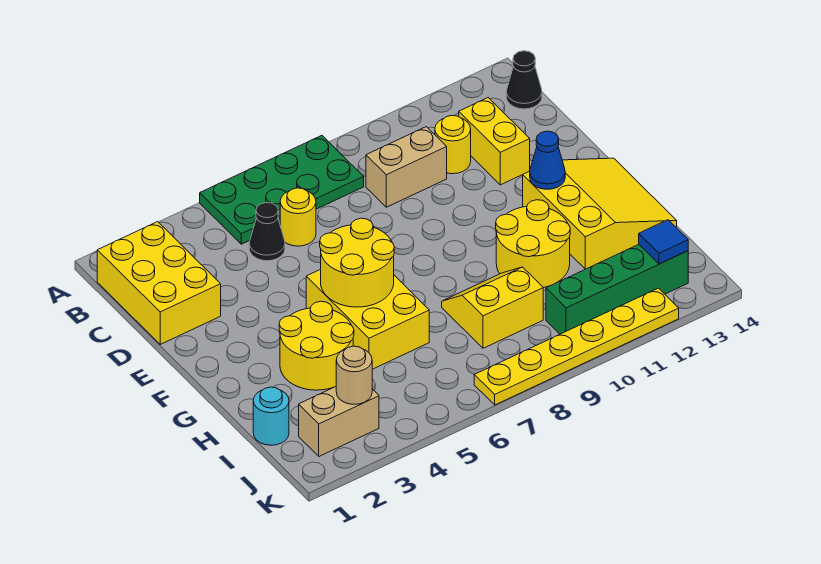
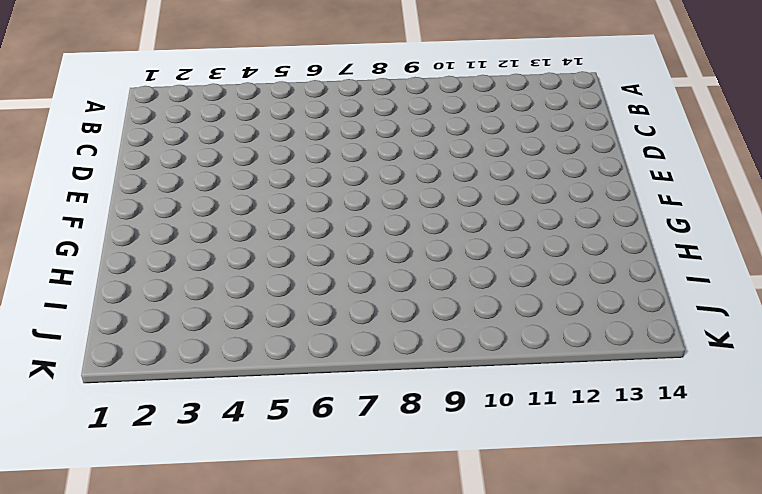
none -> green 2x4 plate [200,136,364,244]
none -> yellow 2x3 brick [97,222,221,344]
none -> black 1x1 cone [506,51,542,109]

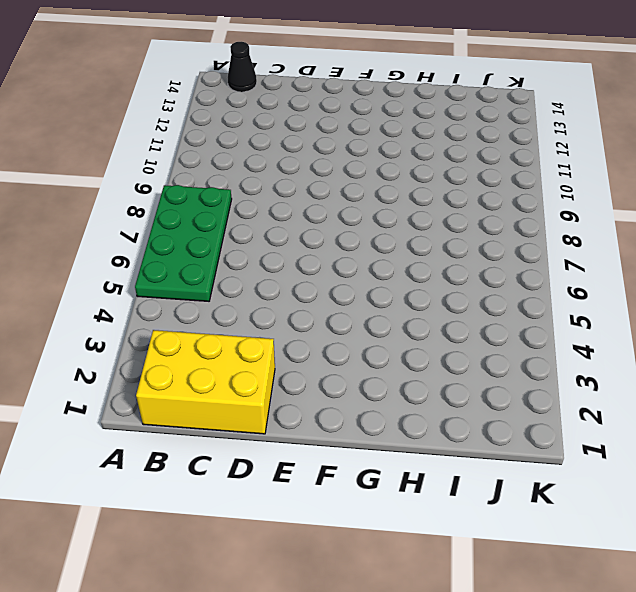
none -> black 1x1 cone [249,203,285,261]
none -> yellow 1x1 round brick [280,188,316,246]
none -> tan 1x2 brick [366,127,447,207]

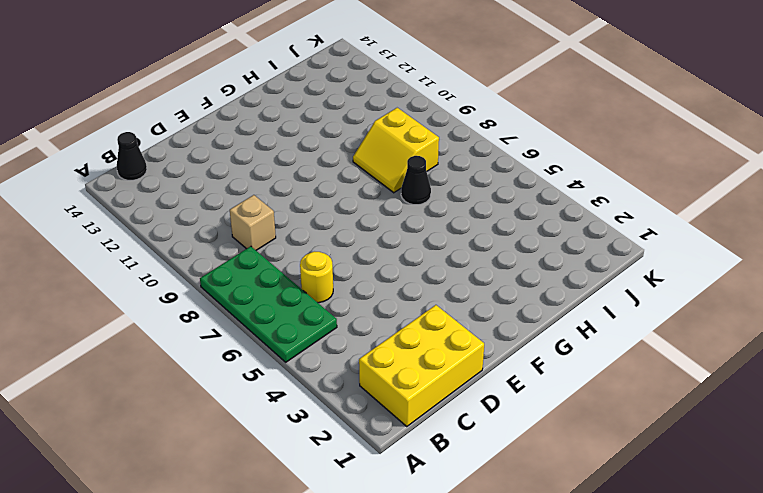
tan 1x1 brick [230,195,276,250] -> tan 1x2 brick [366,127,447,207]
black 1x1 cone [401,156,431,205] -> black 1x1 cone moved to [249,203,285,261]
none -> yellow 1x1 round brick [435,116,471,174]
none -> yellow 1x2 brick [459,98,530,185]
none -> yellow 2x3 brick [306,269,429,369]

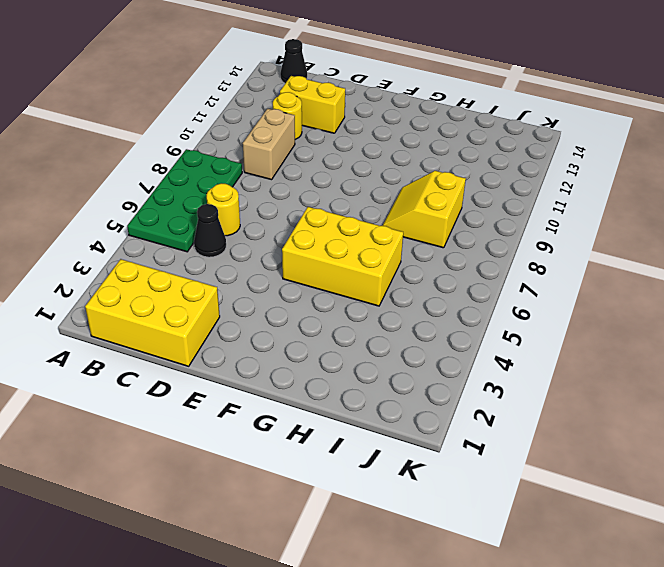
none -> yellow 3x3 slope [523,158,677,269]
none -> yellow 2x2 round brick [279,301,354,390]
none -> yellow 2x2 round brick [496,200,570,288]

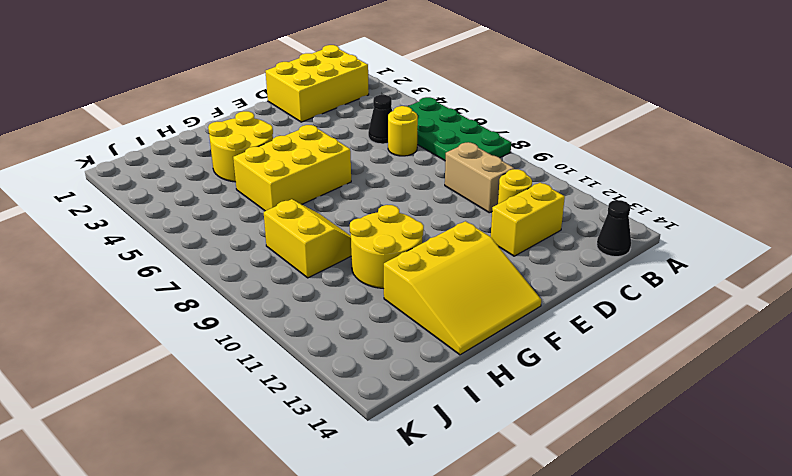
none -> cyan 1x1 round brick [253,387,289,445]
none -> tan 1x2 brick [299,387,379,456]
none -> green 1x4 brick [546,244,688,334]

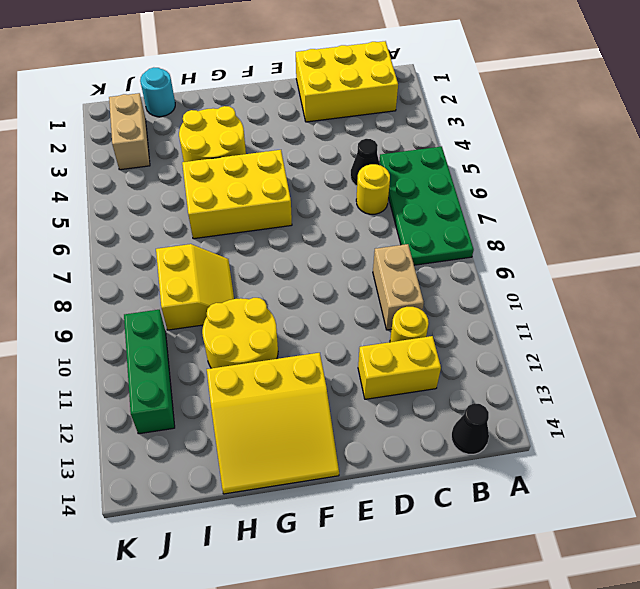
green 1x3 brick [124,310,175,434] -> green 1x4 brick [546,244,688,334]
none -> yellow 1x6 plate [474,288,679,405]
none -> yellow 2x2 round brick [320,218,394,307]
none -> blue 1x1 cone [530,131,565,189]

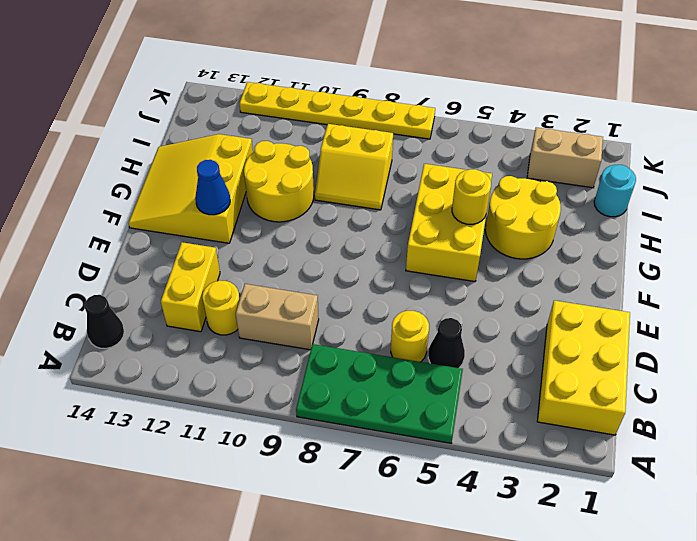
yellow 1x1 round brick [452,169,491,224] -> yellow 2x2 round brick [320,218,394,307]
none -> green 1x4 brick [546,244,688,334]
none -> tan 1x1 round brick [336,346,372,404]
none -> blue 1x1 tile [639,220,688,264]

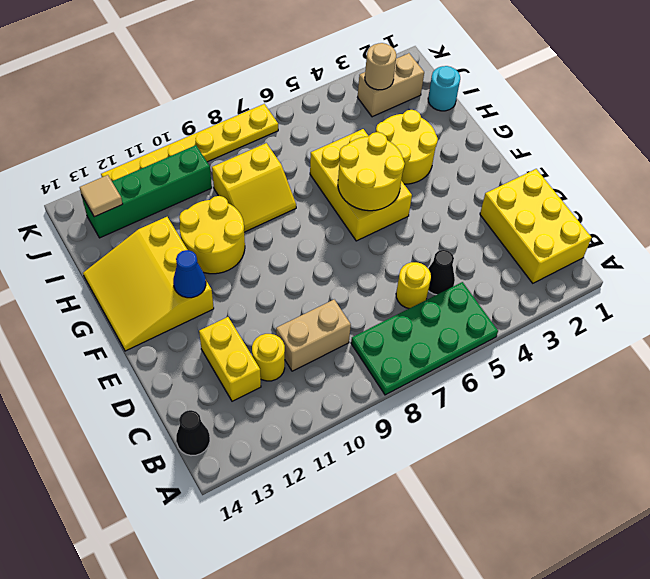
tan 1x1 tile [80,175,123,217] -> blue 1x1 tile [639,220,688,264]

